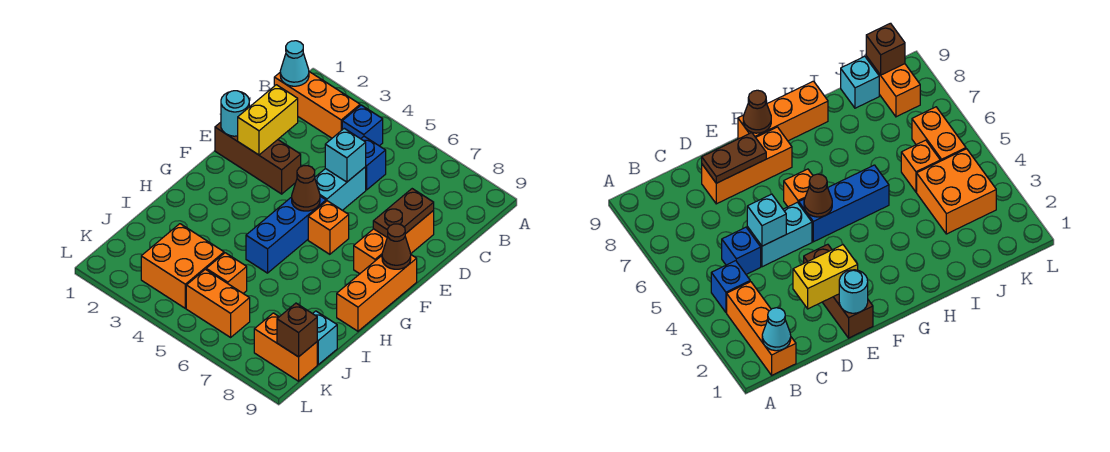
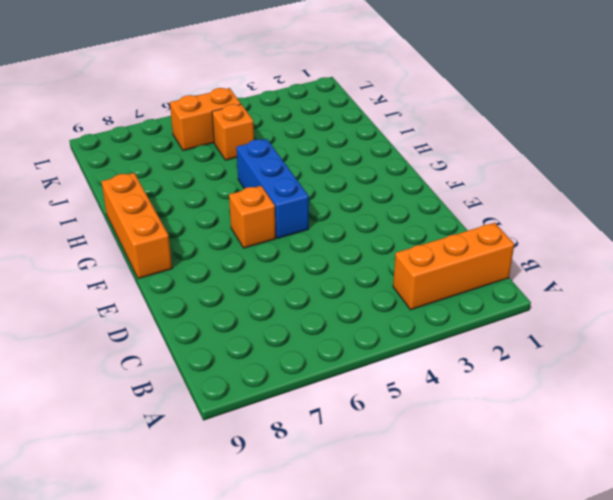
none -> blue 1x1 brick [342,105,383,146]
none -> blue 1x1 brick [361,136,386,190]
none -> cyan 1x2 brick [315,167,366,210]

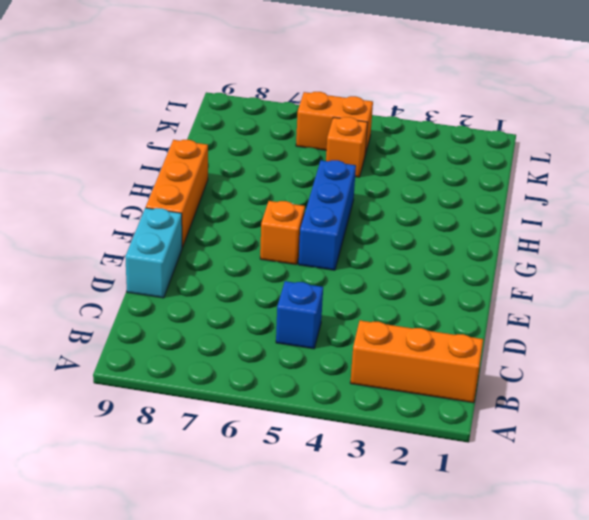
cyan 1x2 brick [125,208,182,298] -> cyan 1x2 brick moved to [315,167,366,210]
none -> blue 1x1 brick [342,105,383,146]
none -> orange 1x3 brick [354,211,434,274]
none -> brown 1x3 brick [215,122,301,194]

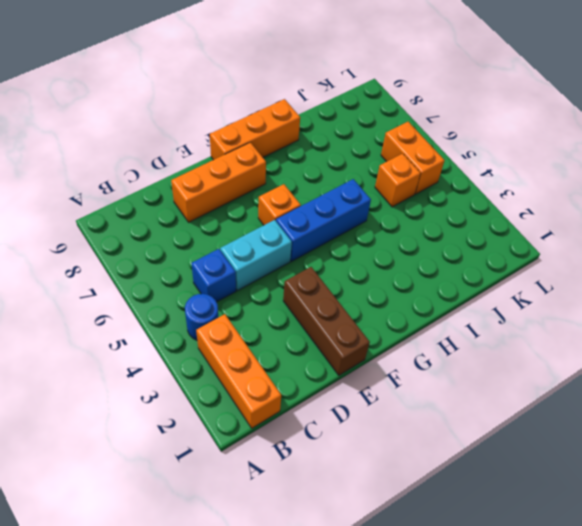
blue 1x1 round brick [185,294,218,340] -> blue 1x1 brick [342,105,383,146]
none -> orange 2x2 brick [141,224,224,308]
none -> cyan 1x1 brick [313,311,337,364]
none -> orange 1x2 brick [254,313,317,381]

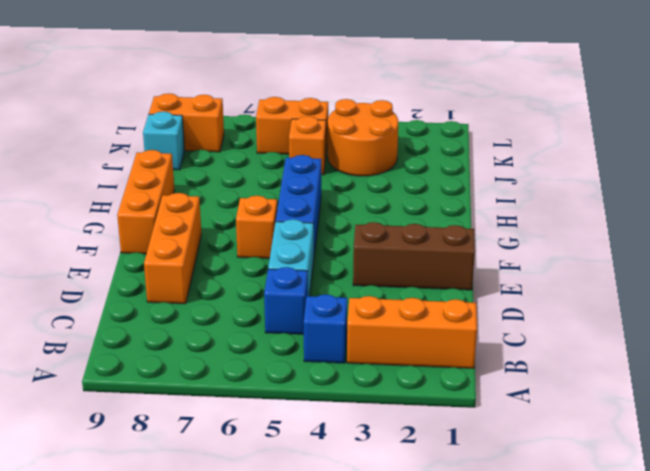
orange 2x2 round brick [328,99,398,176] -> orange 2x2 brick [141,224,224,308]
none -> cyan 1x1 cone [280,41,309,86]
none -> yellow 1x2 brick [238,85,298,155]
none -> cyan 1x1 brick [325,128,366,182]

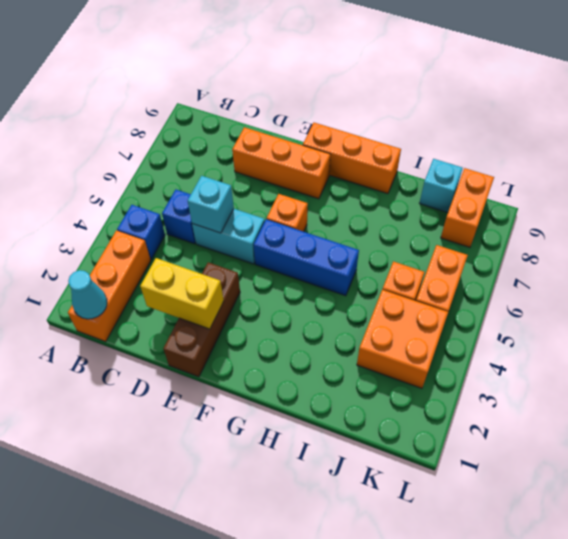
none -> brown 1x2 plate [373,189,434,237]
none -> cyan 1x1 round brick [221,91,249,136]
none -> brown 1x1 cone [292,166,320,211]

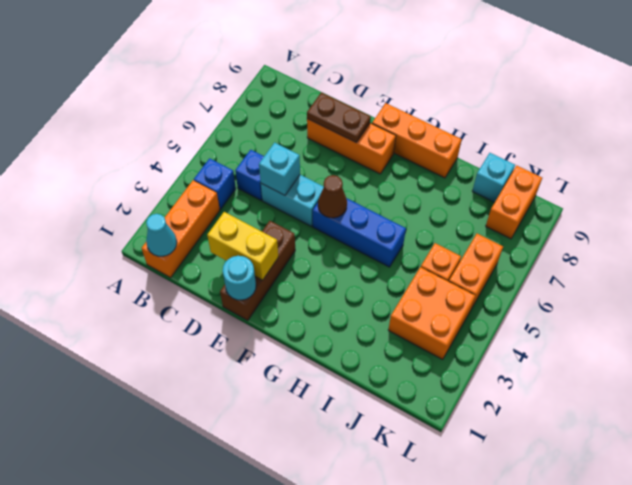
none -> orange 1x1 brick [308,201,349,254]
none -> brown 1x1 cone [382,224,411,269]
none -> brown 1x1 brick [277,303,317,357]

